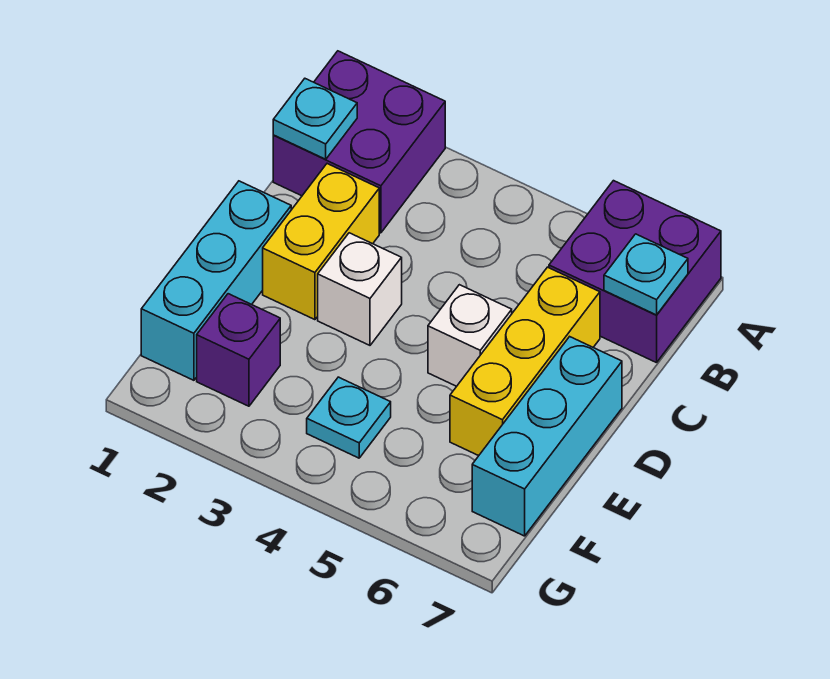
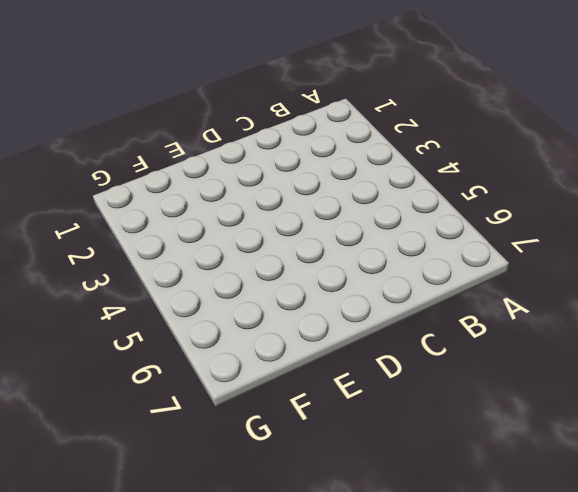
none -> purple 2x2 brick [273,51,445,233]
none -> purple 2x2 brick [549,181,721,363]
none -> yellow 1x2 brick [263,164,379,320]

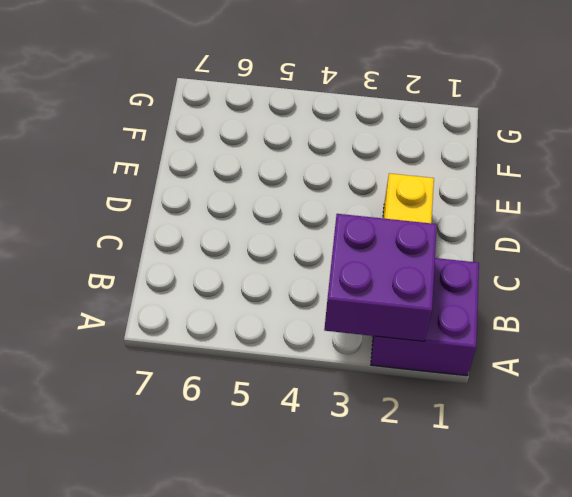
purple 2x2 brick [324,214,437,341] -> purple 2x2 brick moved to [549,181,721,363]
none -> yellow 1x3 brick [450,267,600,456]
none -> cyan 1x3 brick [141,181,291,380]
none -> white 1x1 brick [318,233,402,345]

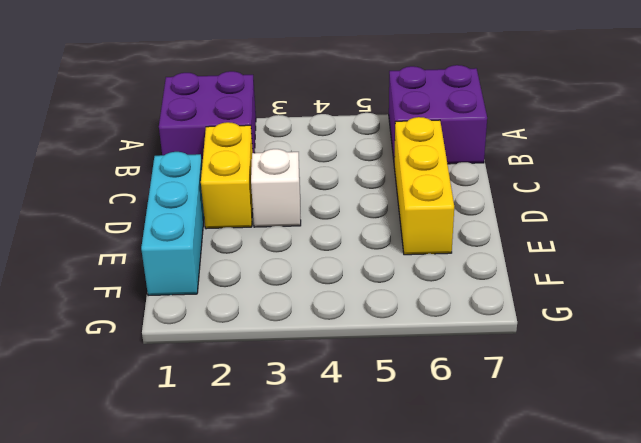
none -> white 1x1 brick [428,285,512,386]
none -> cyan 1x3 brick [472,337,622,536]
none -> purple 1x1 brick [197,294,280,406]

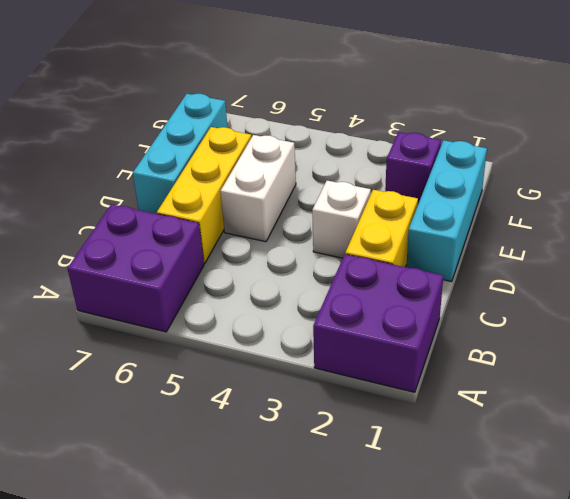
white 1x2 brick [220,135,296,242] -> white 1x1 brick [428,285,512,386]
none -> cyan 1x1 plate [307,377,391,458]
none -> cyan 1x1 plate [273,79,357,159]
none -> cyan 1x1 plate [604,234,688,315]

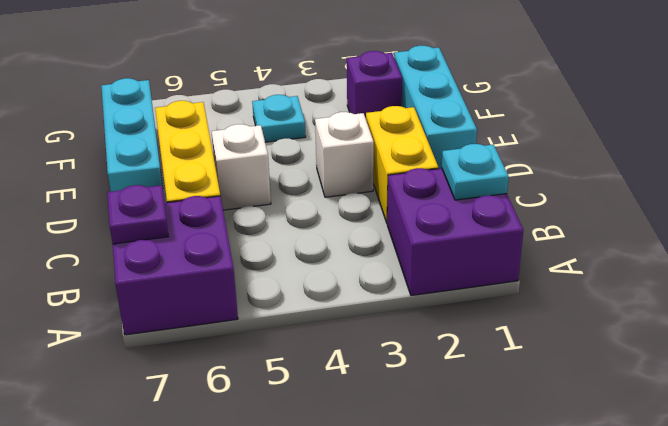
purple 1x1 plate [107,185,169,244] -> cyan 1x1 plate [604,234,688,315]

